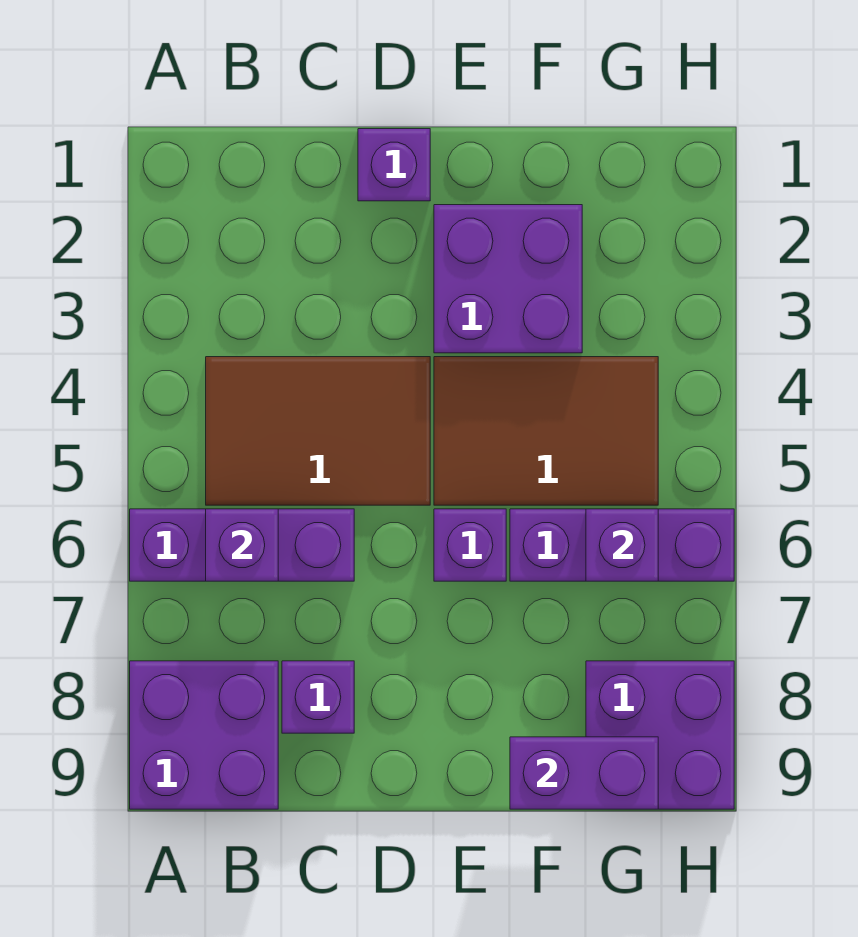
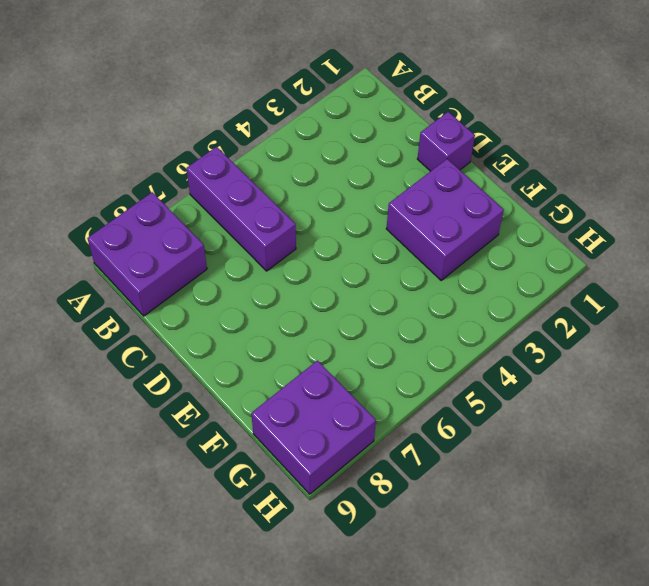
none -> brown 2x3 tile [206,357,430,505]
none -> purple 1x1 brick [282,661,354,733]
none -> brown 2x3 tile [434,357,658,505]

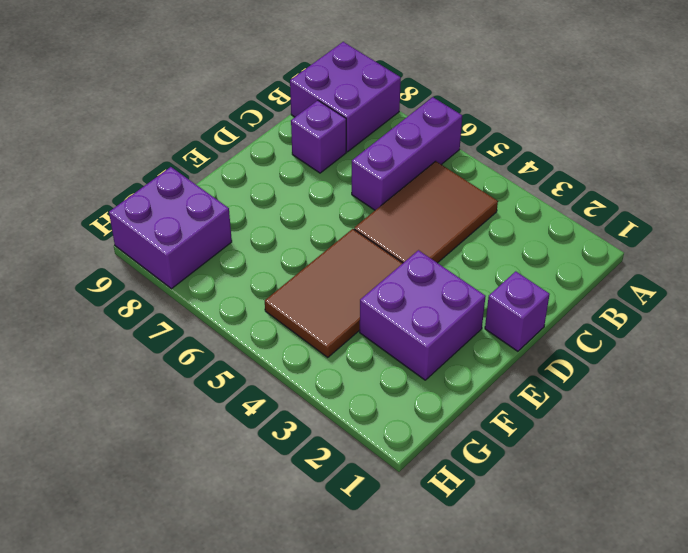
none -> purple 1x1 brick [434,509,506,581]
none -> purple 1x3 brick [510,509,734,581]
none -> purple 1x1 brick [206,509,278,581]

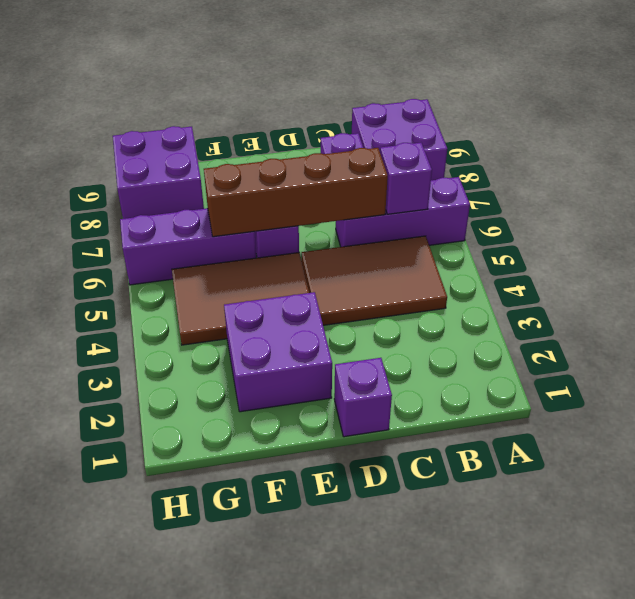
brown 1x4 brick [204,148,388,237] -> none
none -> purple 1x2 brick [510,737,658,809]
none -> purple 1x1 brick [586,509,658,581]

